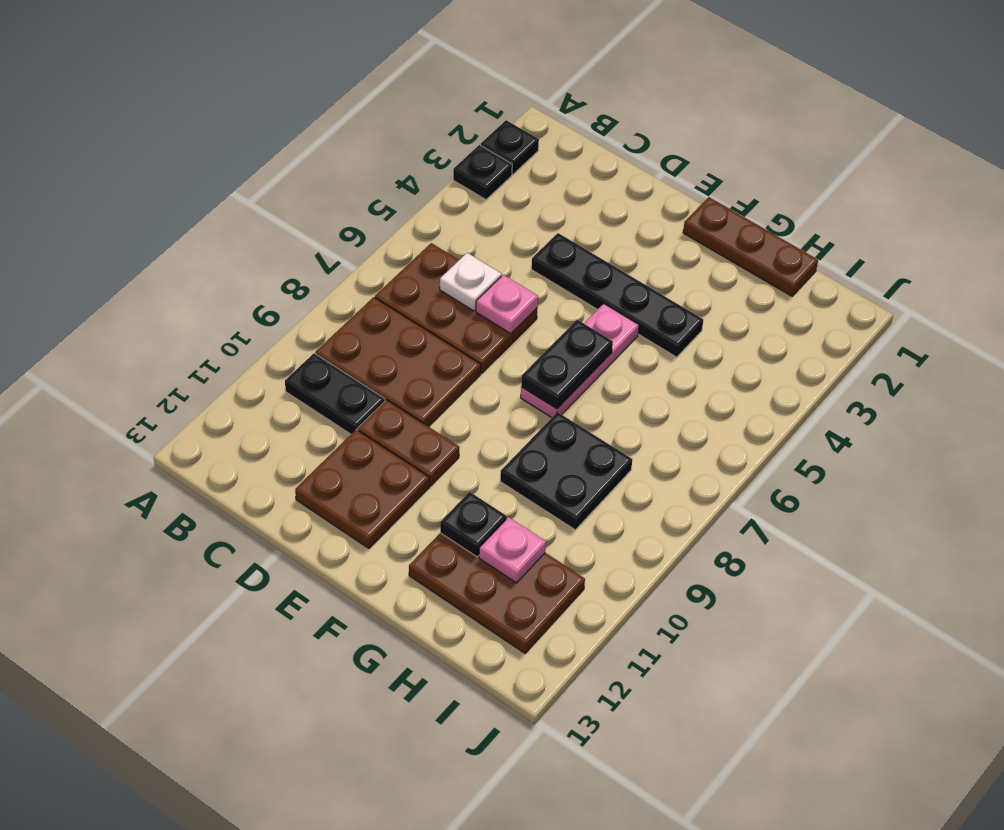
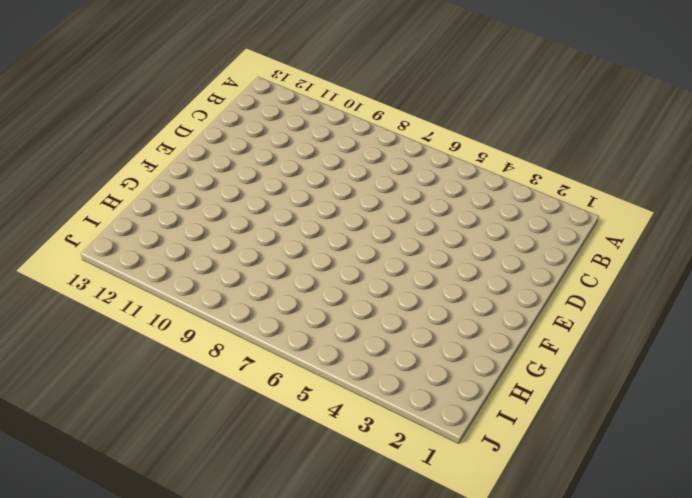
none -> black 1x1 plate [481,120,539,174]
none -> black 1x1 plate [453,145,512,200]
none -> brown 2x3 plate [375,243,537,373]

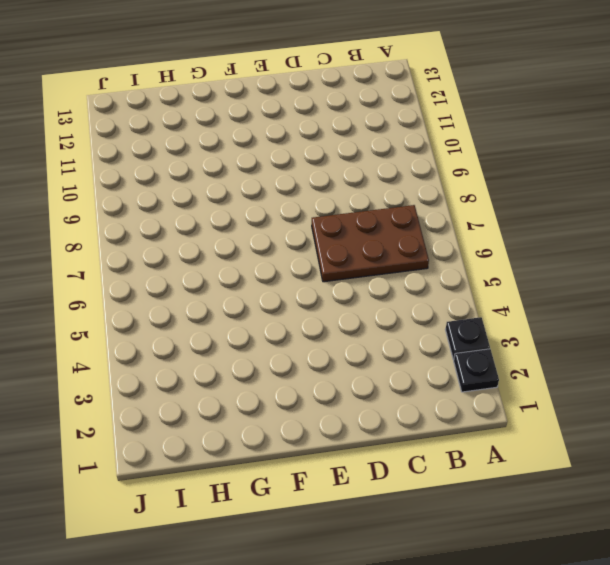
none -> brown 2x3 plate [315,297,481,427]
none -> black 1x2 plate [285,353,385,434]
none -> black 1x4 plate [531,233,703,357]

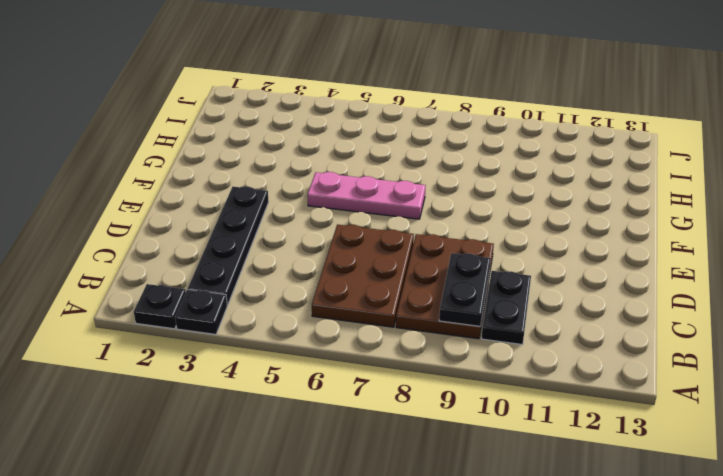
black 1x4 plate [188,186,269,305] -> black 1x4 plate moved to [531,233,703,357]
black 1x2 plate [439,253,491,326] -> black 1x2 plate turned to [521,320,613,409]
none -> brown 1x2 plate [358,400,459,486]
none -> brown 2x2 plate [295,430,429,548]
none -> brown 1x3 plate [683,197,818,296]

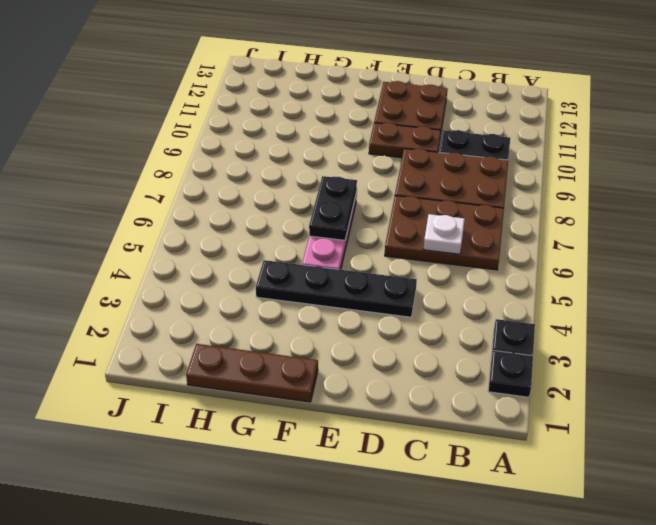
none -> black 2x2 plate [500,412,633,530]
none -> brown 2x3 plate [409,533,585,653]
none -> pink 1x1 plate [476,275,538,334]

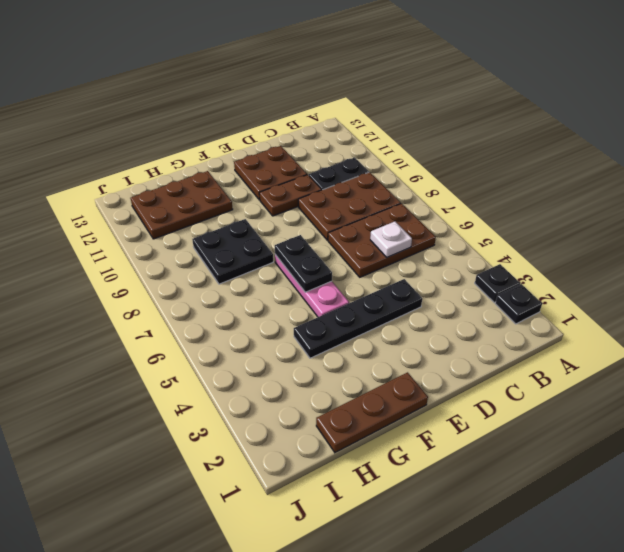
none -> pink 1x1 plate [476,275,538,334]
none -> black 1x1 plate [440,492,507,557]
none -> pink 1x1 plate [479,517,546,583]

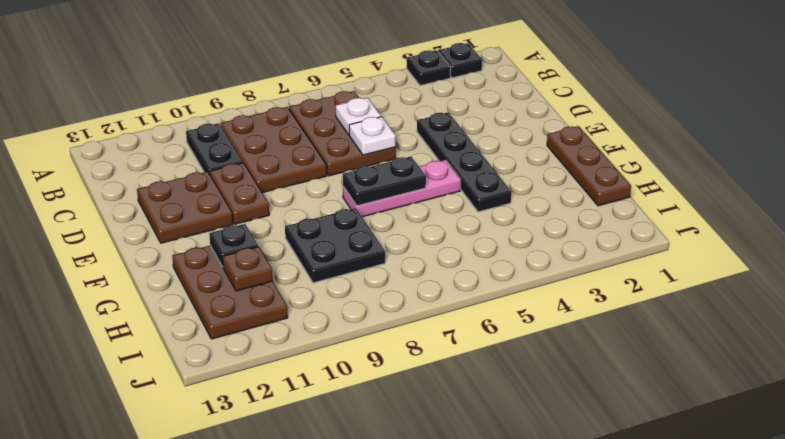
white 1x1 plate [349,117,396,155] -> pink 1x1 plate [476,275,538,334]
brown 1x1 plate [222,247,273,291] -> pink 1x1 plate [479,517,546,583]

